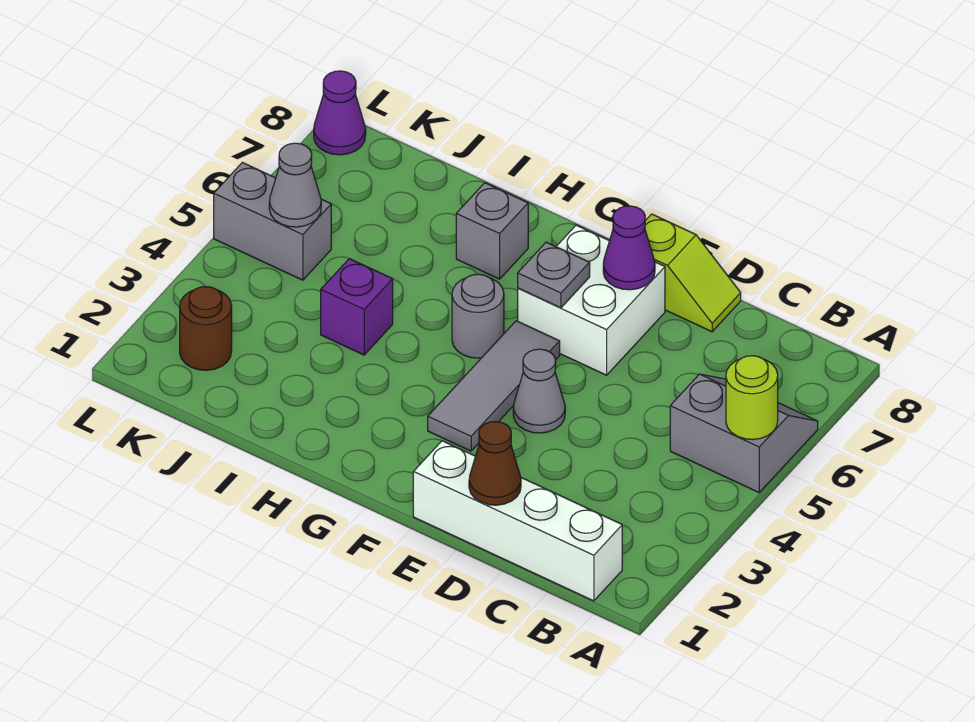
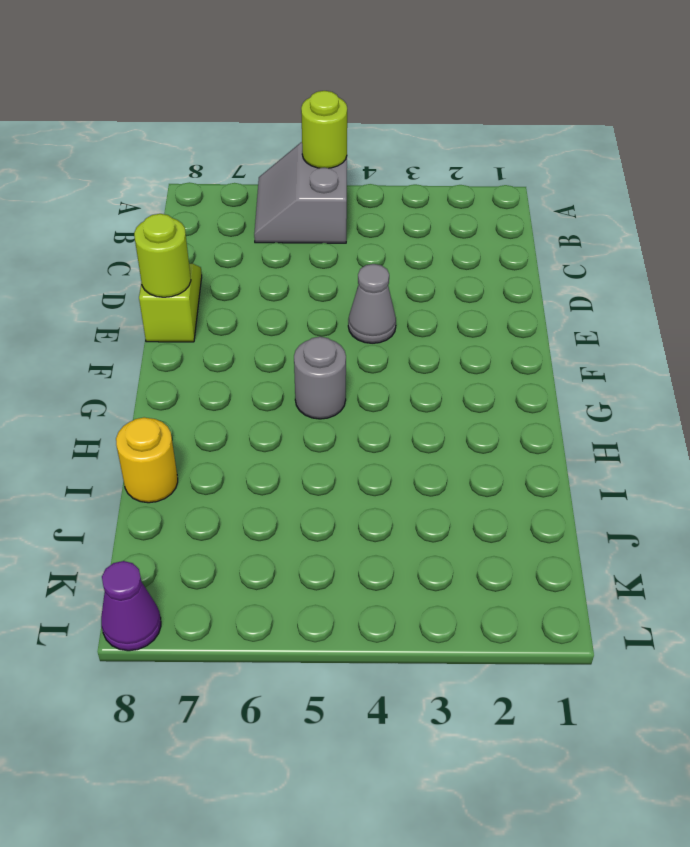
lime 1x1 round brick [134,214,191,297] -> none
yellow 1x1 round brick [116,417,178,503] -> none
none -> white 1x4 brick [413,441,622,601]
none -> white 2x2 brick [518,225,665,375]
none -> grey 1x3 tile [428,321,560,451]

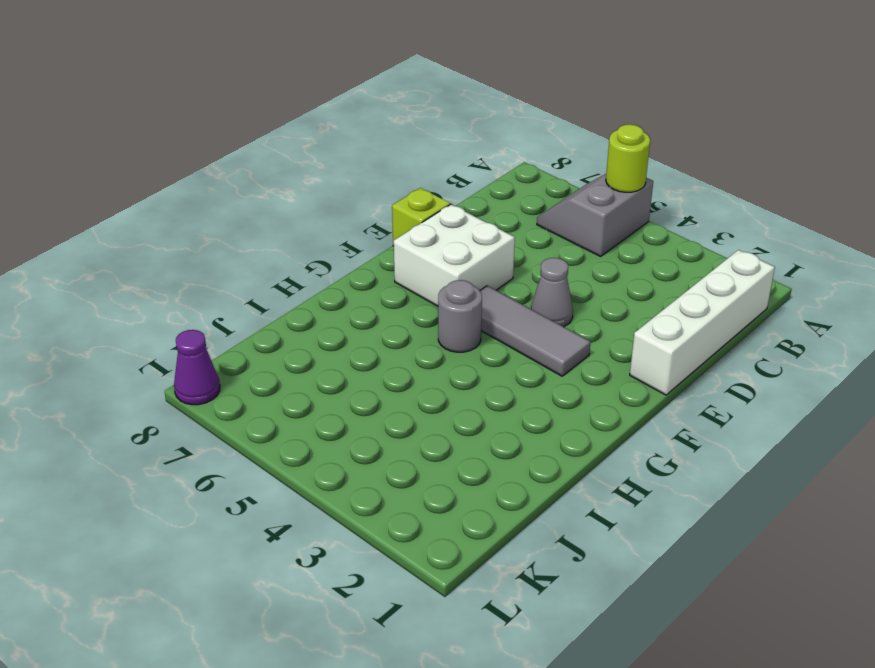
none -> grey 1x1 brick [456,183,528,279]
none -> purple 1x1 brick [321,259,393,355]
none -> brown 1x1 round brick [180,287,232,370]

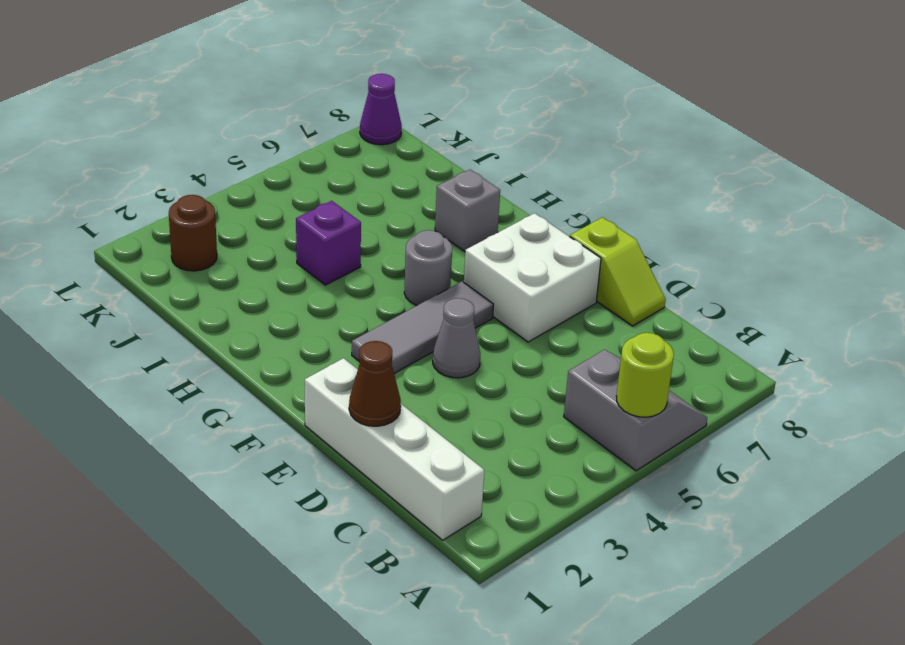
none -> grey 1x2 brick [214,162,331,280]
none -> purple 1x1 cone [603,206,655,290]
none -> grey 1x1 plate [518,242,590,308]

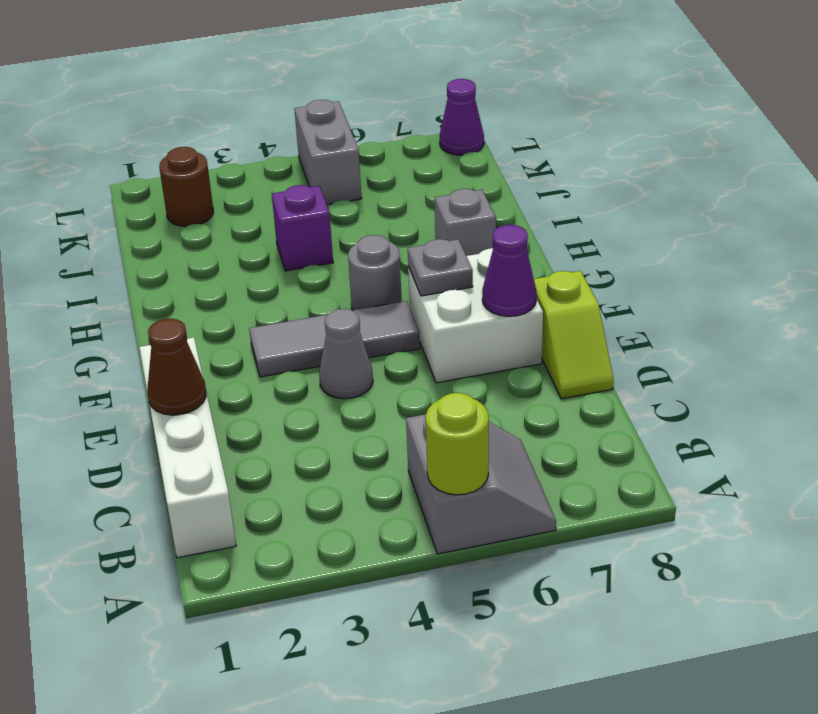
none -> grey 1x1 cone [269,143,321,227]

